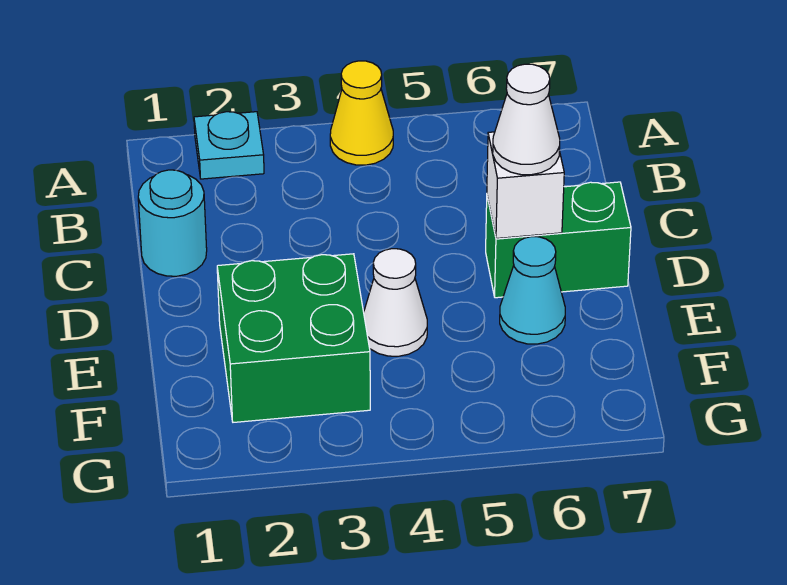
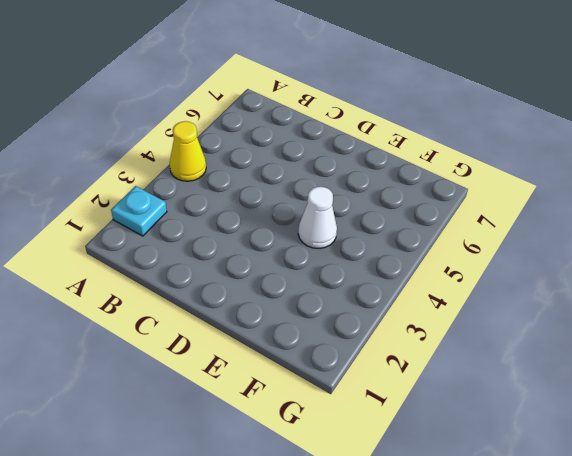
none -> cyan 1x1 round brick [138,170,207,276]
none -> green 1x2 brick [486,182,631,298]

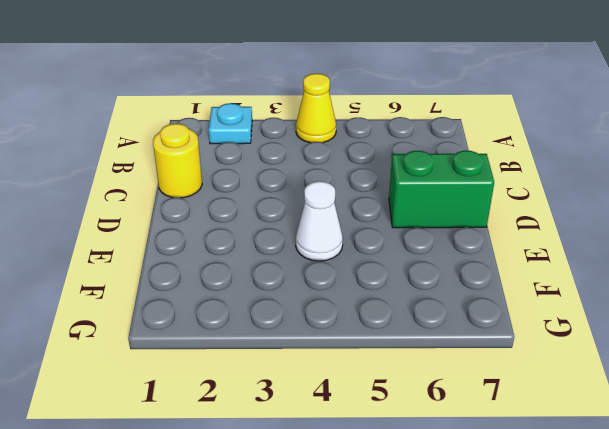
yellow 1x1 round brick [153,124,202,198] -> cyan 1x1 round brick [138,170,207,276]
none -> green 2x2 brick [217,254,370,422]
none -> cyan 1x1 cone [500,237,565,344]

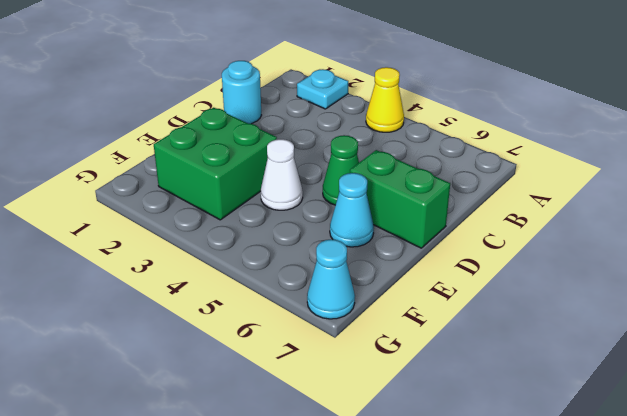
green 1x1 cone [323,135,359,205] -> none
cyan 1x1 cone [307,239,355,319] -> none
none -> white 1x1 brick [487,132,564,239]
none -> white 1x1 cone [493,64,560,175]

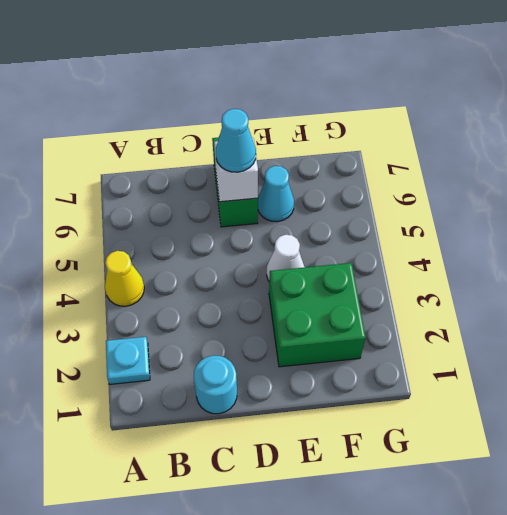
cyan 1x1 cone [216,109,256,172] -> white 1x1 cone [493,64,560,175]

